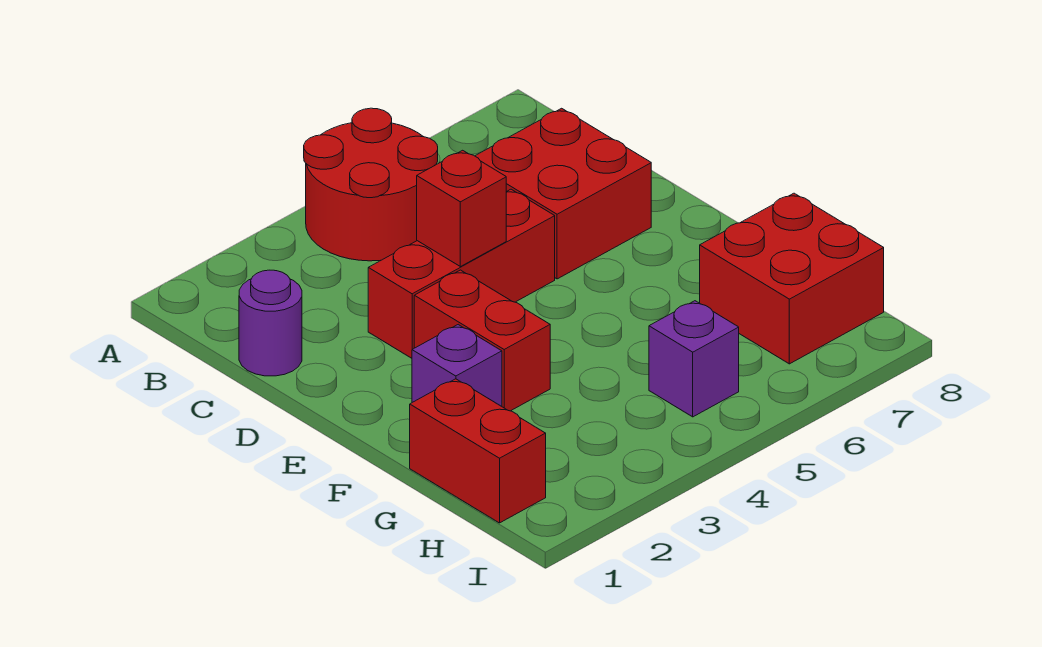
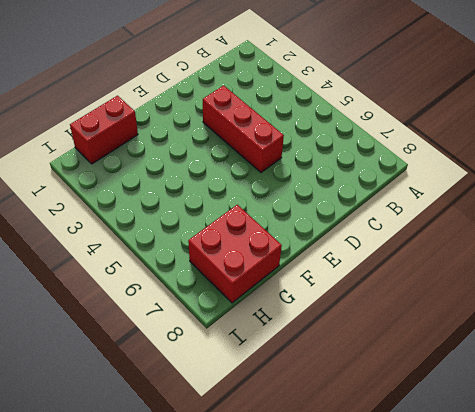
none -> red 2x2 round brick [304,108,438,261]
none -> purple 1x1 round brick [239,270,302,376]

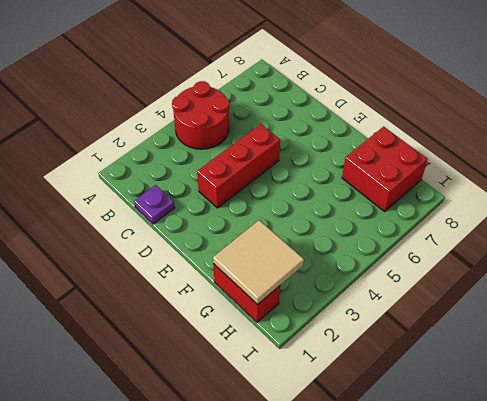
purple 1x1 plate [134,185,175,224] -> purple 1x1 round brick [239,270,302,376]
tan 2x2 tile [213,220,304,305] -> none
none -> red 2x2 brick [476,108,651,279]
none -> red 1x2 brick [414,270,550,411]

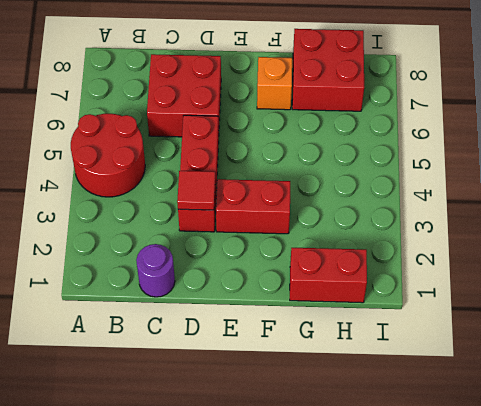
red 1x1 tile [177,171,215,210] -> none
orange 1x1 brick [257,57,292,110] -> none
none -> purple 1x1 brick [412,325,502,406]
none -> purple 1x1 brick [649,301,739,417]

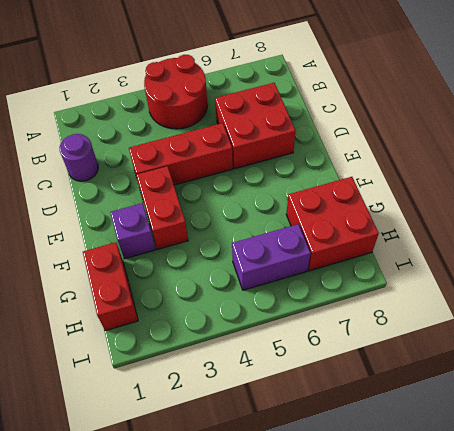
purple 1x2 brick [232,224,311,290] -> purple 1x1 brick [649,301,739,417]
none -> red 1x1 brick [417,150,506,267]

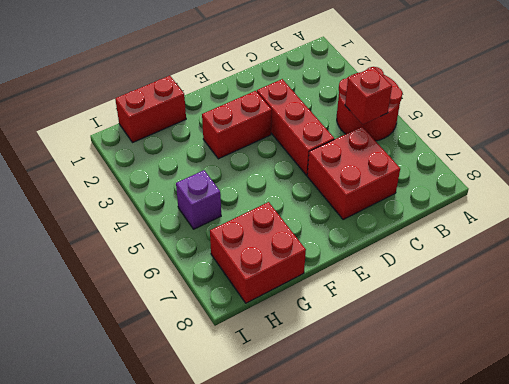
red 1x1 brick [345,67,392,124] -> red 1x1 brick moved to [417,150,506,267]
none -> purple 1x1 round brick [239,270,302,376]
none -> purple 1x1 brick [412,325,502,406]

